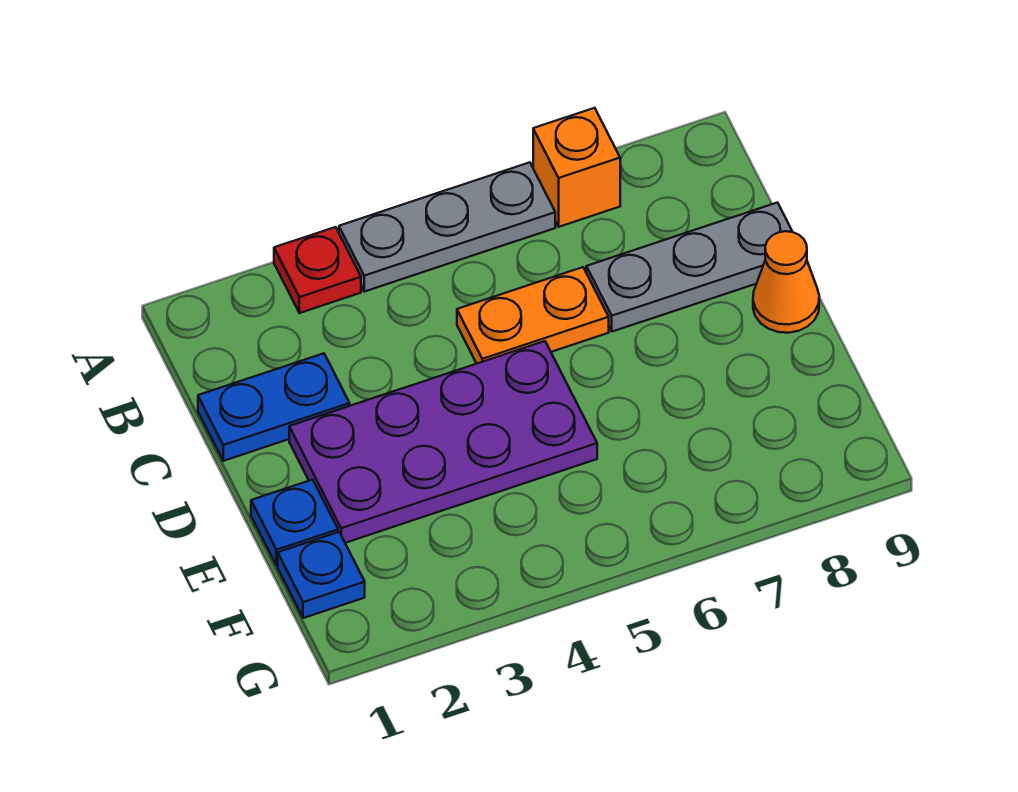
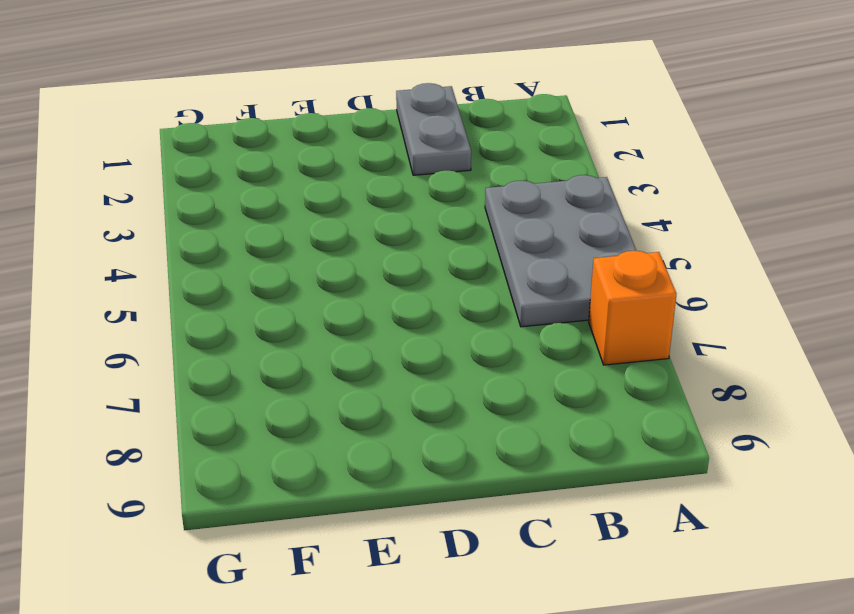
grey 2x3 plate [485,175,636,327] -> grey 1x3 plate [339,162,555,292]
grey 1x2 plate [396,83,471,175] -> blue 1x2 plate [198,353,350,461]
none -> red 1x1 plate [274,227,361,313]
none -> orange 1x2 plate [457,267,609,364]

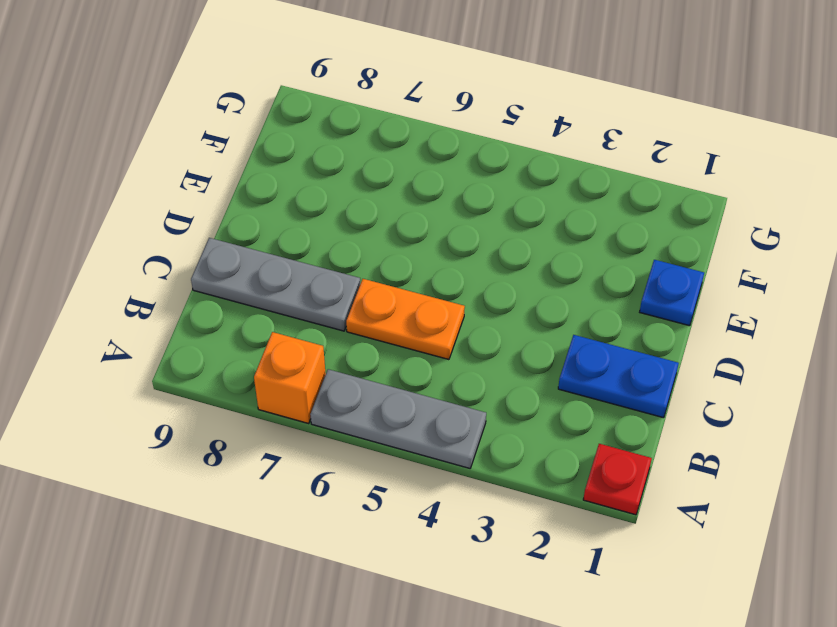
red 1x1 plate [583,444,652,515] -> red 1x1 plate moved to [274,227,361,313]
none -> purple 2x4 plate [289,341,597,543]
none -> orange 1x1 cone [753,231,819,333]

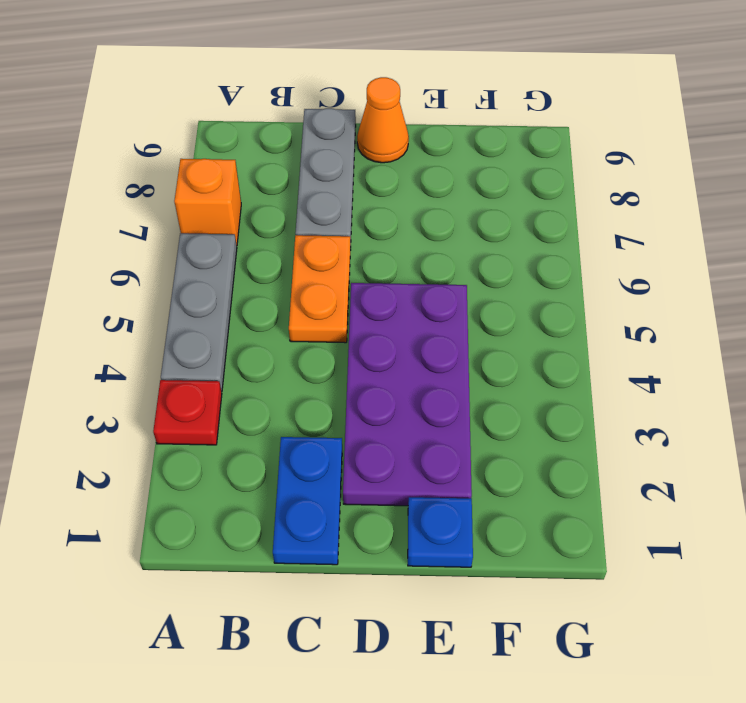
none -> blue 1x1 plate [278,532,365,618]

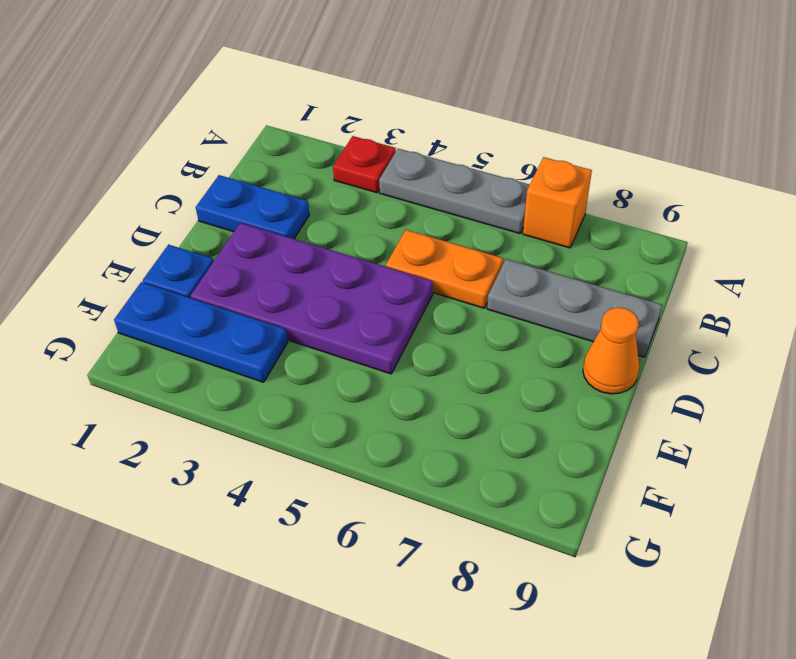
blue 1x3 plate [114,282,288,382] -> blue 1x1 plate [278,532,365,618]

